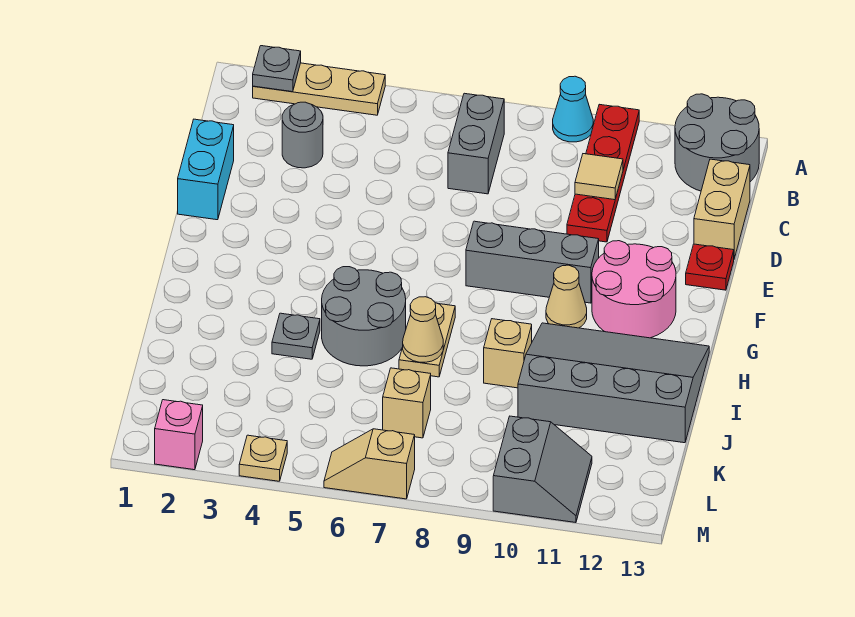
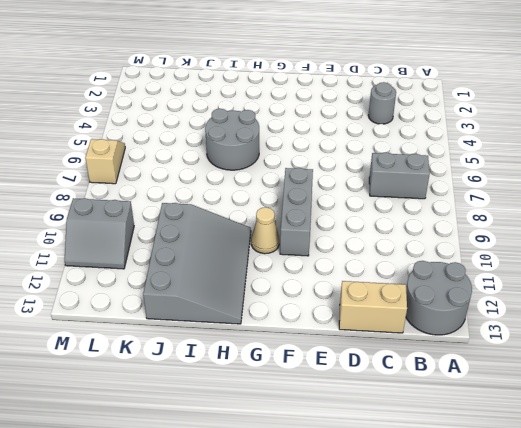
none -> tan 1x3 plate [253,63,385,115]
none -> cyan 1x1 cone [553,76,593,142]
none -> red 1x4 plate [567,104,639,242]

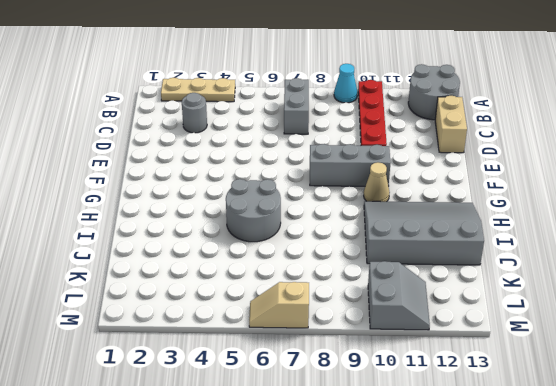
none -> cyan 1x2 brick [178,119,234,220]
none -> red 1x1 plate [686,244,734,290]
none -> pink 2x2 round brick [592,241,676,338]

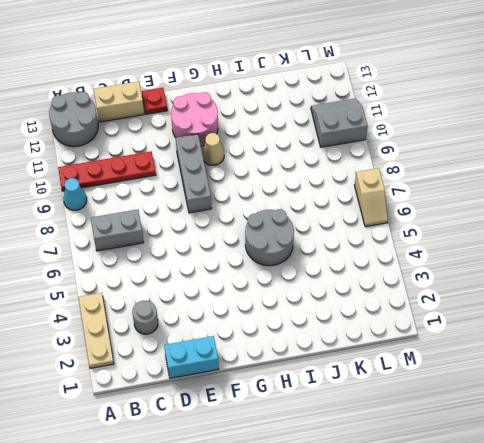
none -> tan 1x2 plate [399,303,455,377]
none -> grey 3x4 slope [518,323,709,443]
none -> grey 1x1 plate [272,313,320,359]

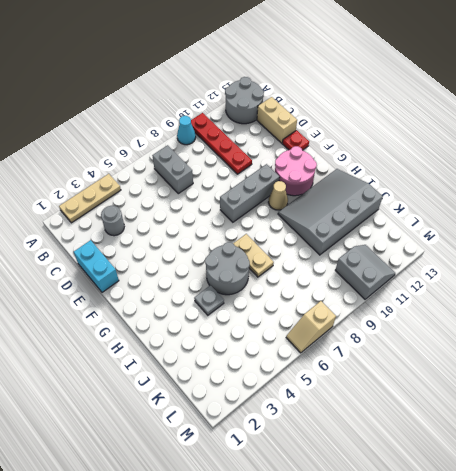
none -> tan 1x1 brick [484,319,532,388]
none -> tan 1x1 brick [383,368,431,438]
none -> pink 1x1 brick [155,400,203,470]

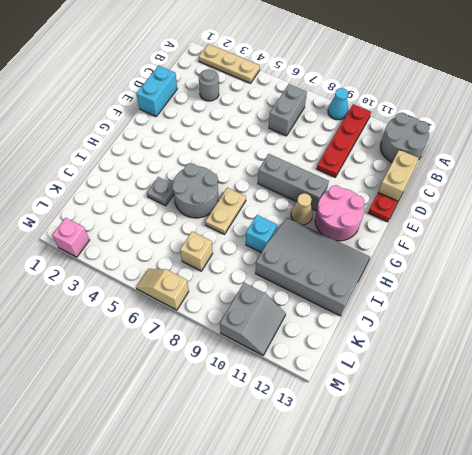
cyan 1x1 brick [246,215,277,252] -> tan 1x1 brick [484,319,532,388]
none -> tan 1x1 plate [239,435,287,481]
none -> grey 1x1 plate [253,46,301,92]
none -> tan 1x1 tile [575,154,623,200]

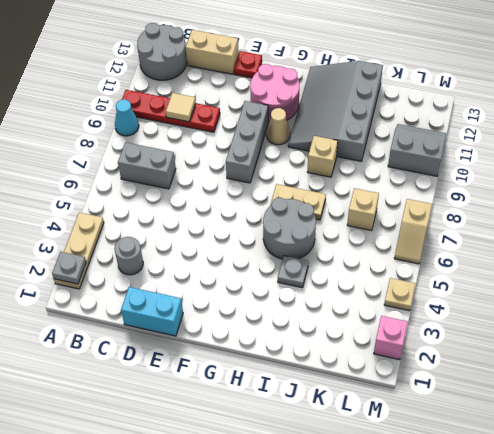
none -> tan 1x1 cone [403,297,443,362]

